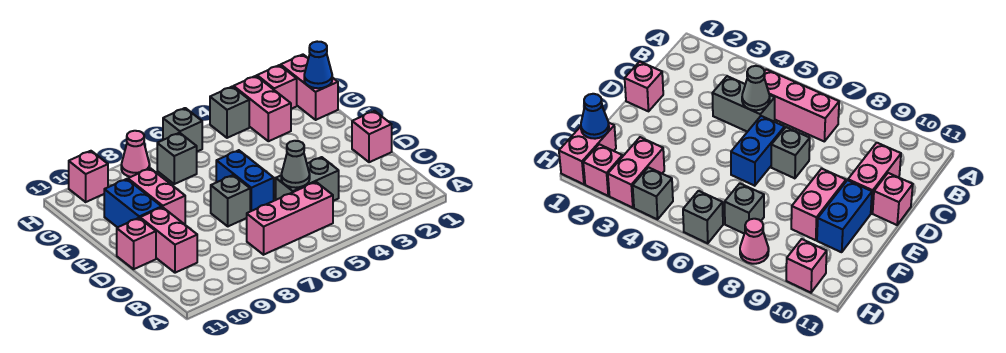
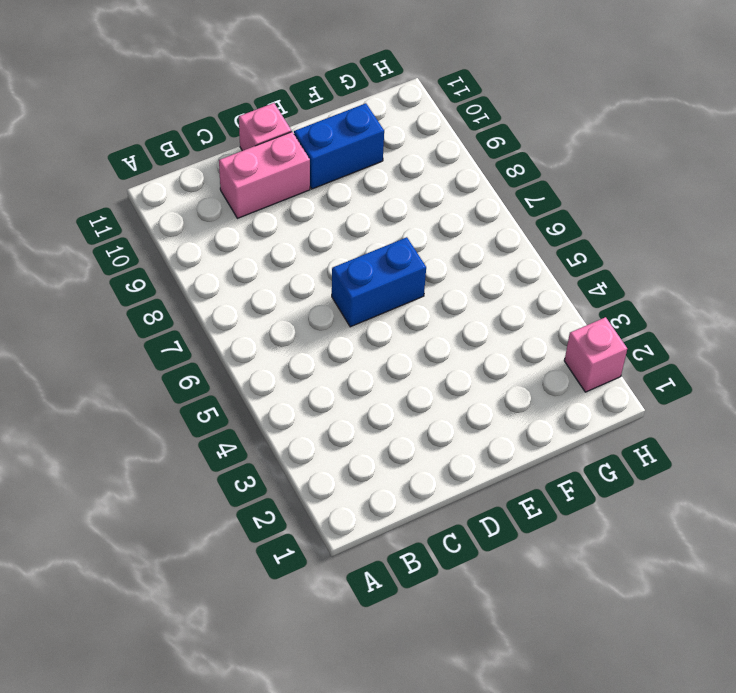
none -> pink 1x3 brick [247,182,333,255]
none -> grey 1x2 brick [276,157,339,201]
none -> pink 1x1 brick [352,111,392,162]

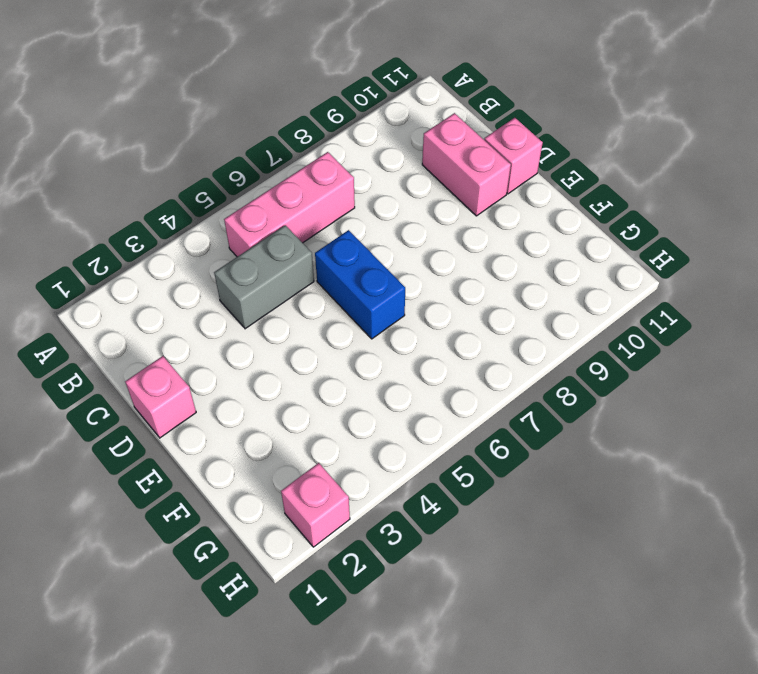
none -> grey 1x1 brick [211,175,250,226]
none -> pink 1x2 brick [128,168,185,224]
none -> blue 1x2 brick [104,179,162,227]

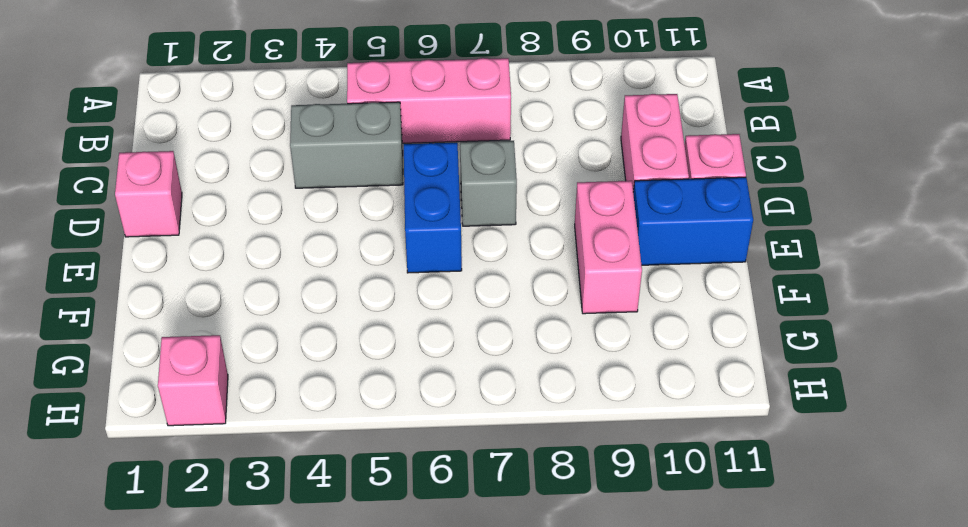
blue 1x2 brick [633,177,753,265] -> blue 1x2 brick turned to [104,179,162,227]
none -> pink 1x2 brick [281,55,338,120]
none -> pink 1x2 brick [234,76,291,141]
none -> grey 1x1 brick [157,133,197,184]

